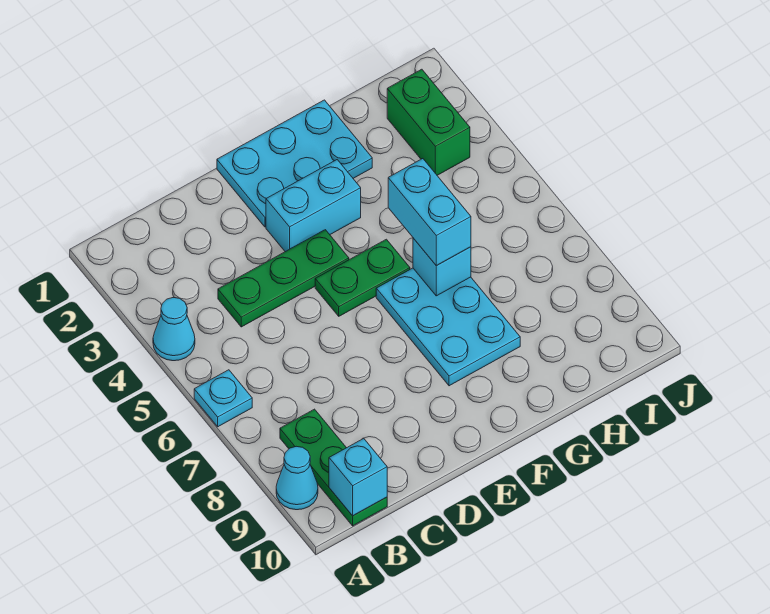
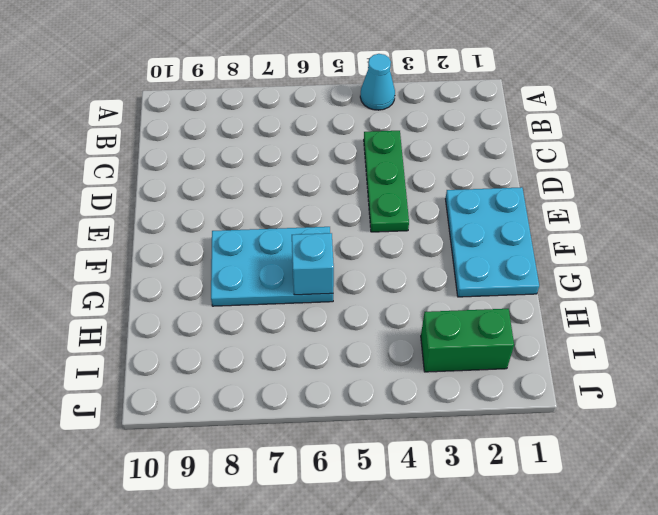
none -> cyan 1x1 plate [194,370,252,427]
none -> cyan 1x1 cone [276,446,318,510]
none -> green 1x3 plate [280,409,387,526]

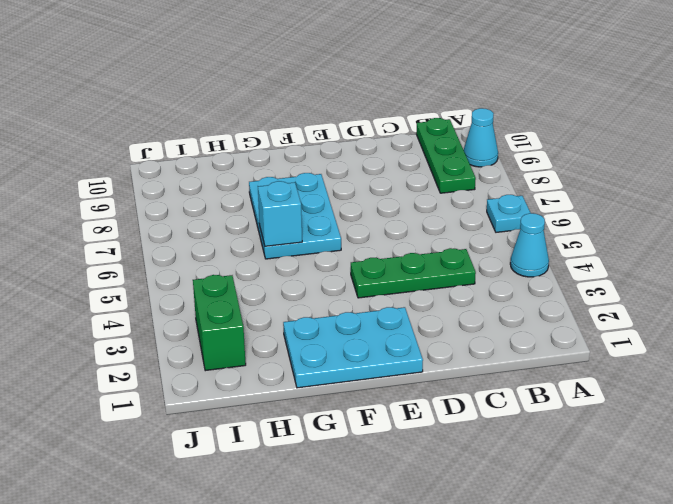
none -> cyan 1x2 brick [266,160,361,252]
none -> green 1x2 plate [315,239,410,316]
none -> cyan 1x1 brick [329,439,387,516]

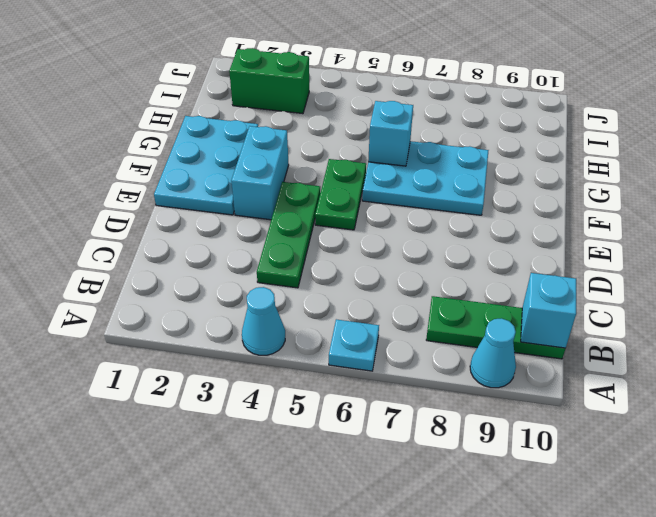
none -> cyan 1x2 brick [388,159,471,266]

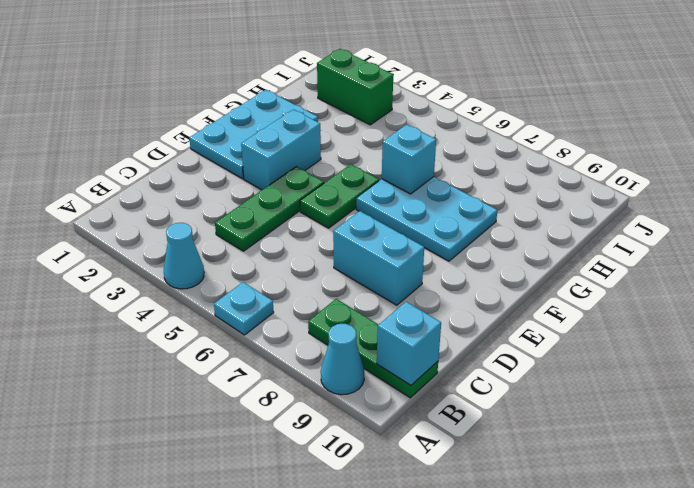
cyan 1x2 brick [333,211,424,305] -> cyan 1x2 brick moved to [388,159,471,266]

